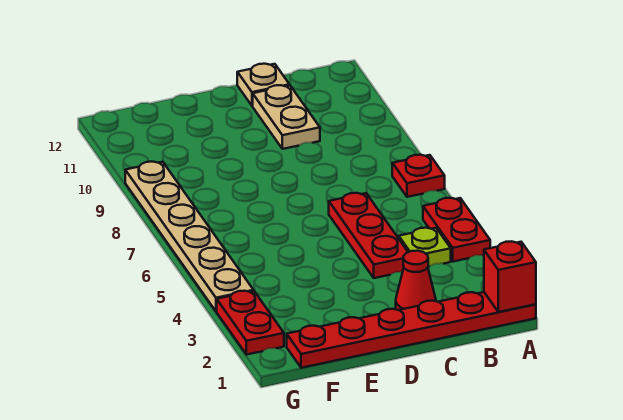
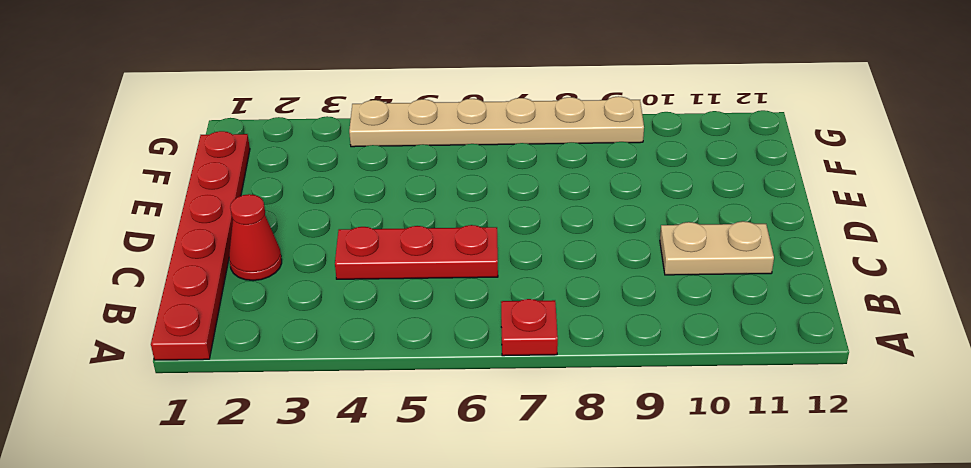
none -> red 1x2 plate [423,198,490,262]
none -> lime 1x1 plate [399,228,451,267]

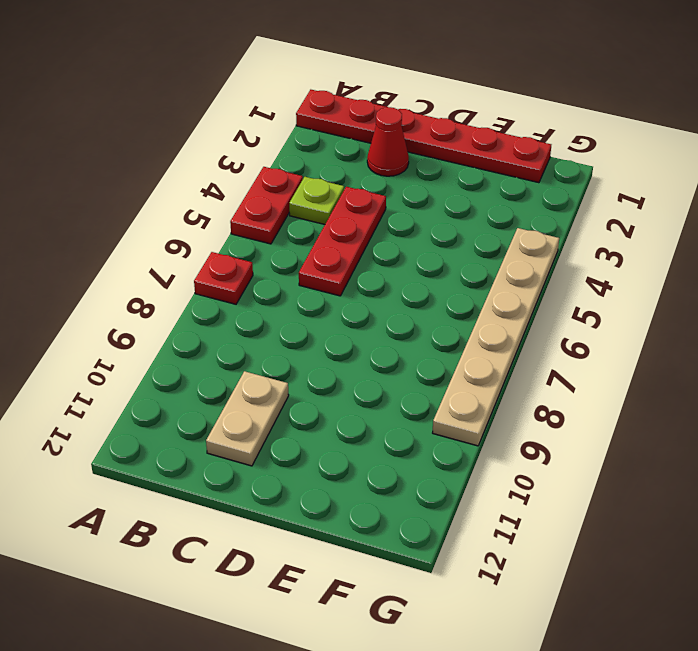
none -> tan 1x1 plate [237,64,289,106]
none -> red 1x2 plate [217,291,284,355]

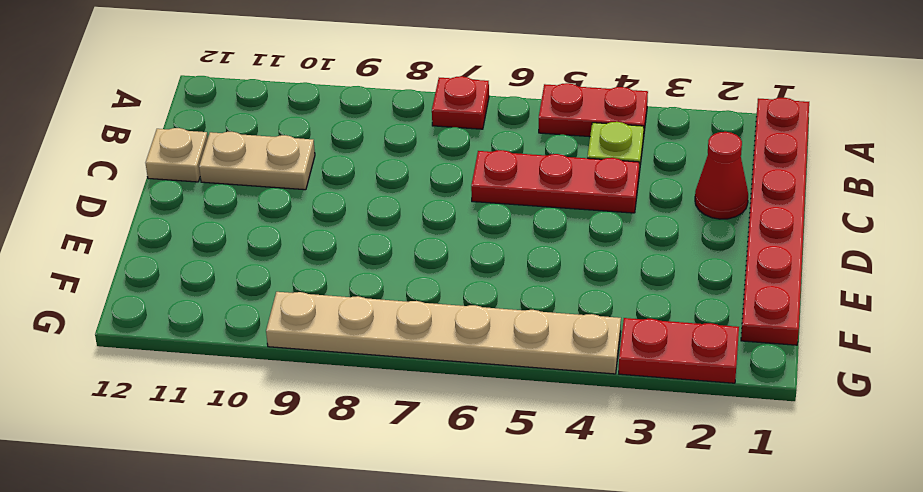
none -> red 1x1 brick [484,241,536,312]

